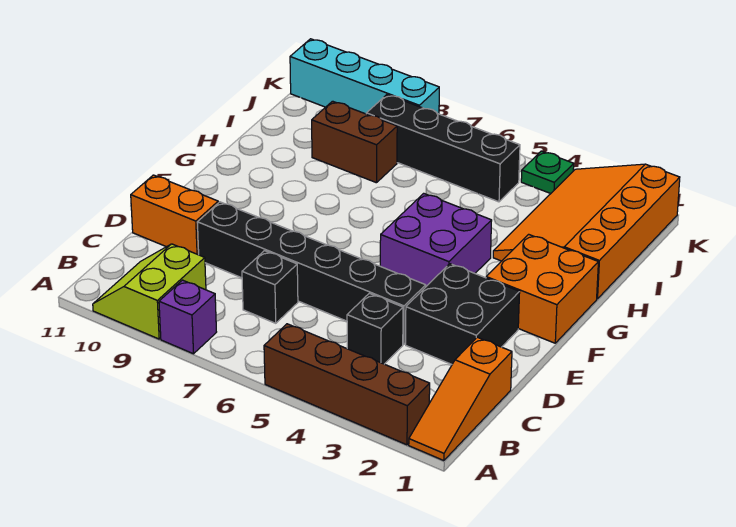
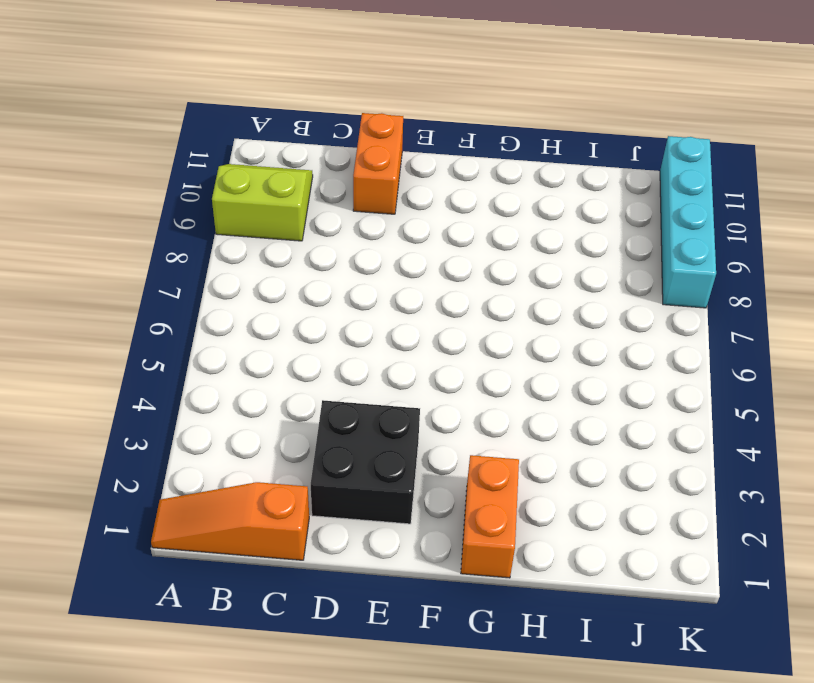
orange 1x2 brick [461,455,519,578] -> orange 2x2 brick [486,234,598,343]
none -> brown 1x4 brick [264,324,430,445]
none -> purple 1x1 brick [159,280,216,354]
none -> black 1x1 brick [347,293,403,364]

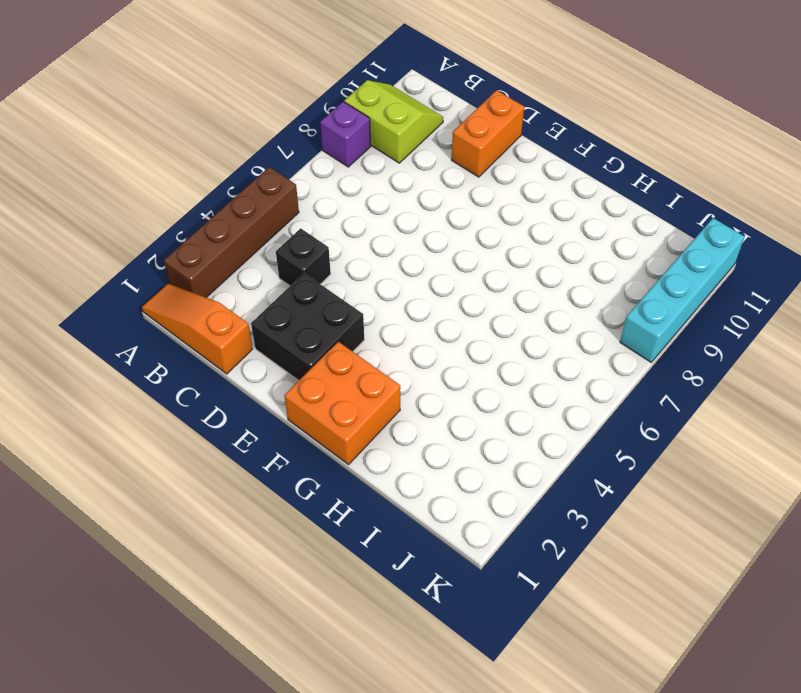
none -> black 1x1 brick [242,251,298,323]
none -> black 1x6 brick [197,202,426,345]
none -> purple 2x2 brick [380,193,492,286]

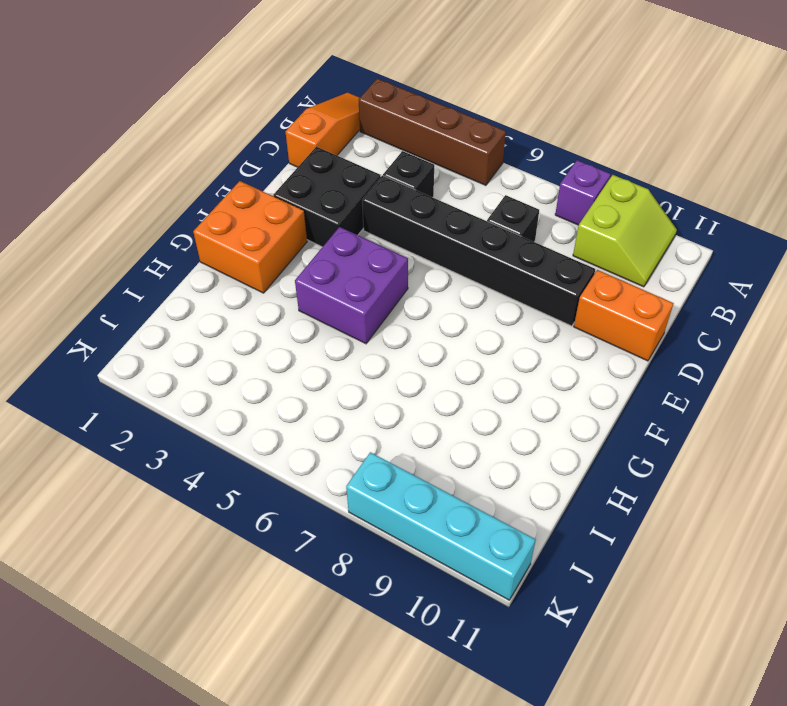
none -> orange 3x4 slope [493,164,680,299]
none -> brown 1x2 brick [312,101,397,183]
none -> black 1x4 brick [366,95,520,202]

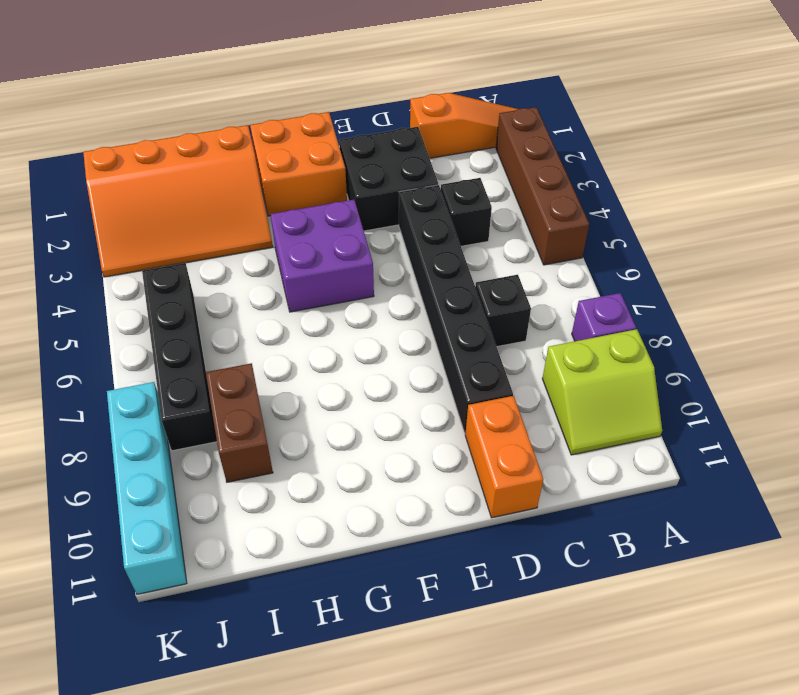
none -> green 1x1 plate [521,151,574,194]

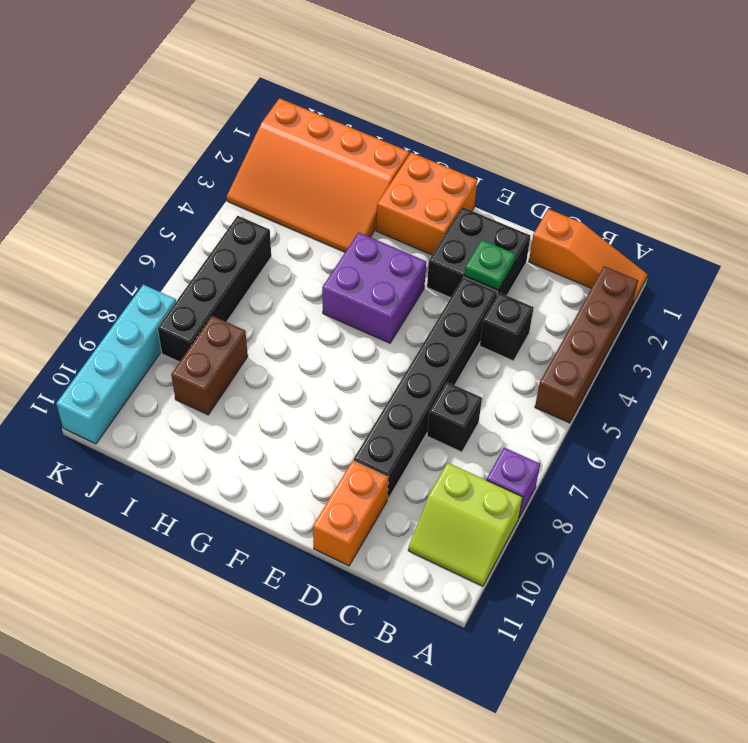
green 1x1 plate [464,240,516,290] -> green 1x1 plate moved to [521,151,574,194]

